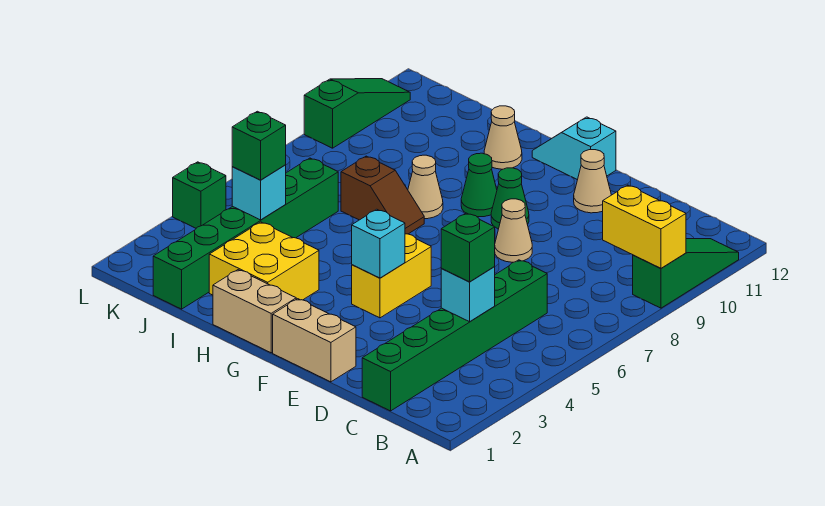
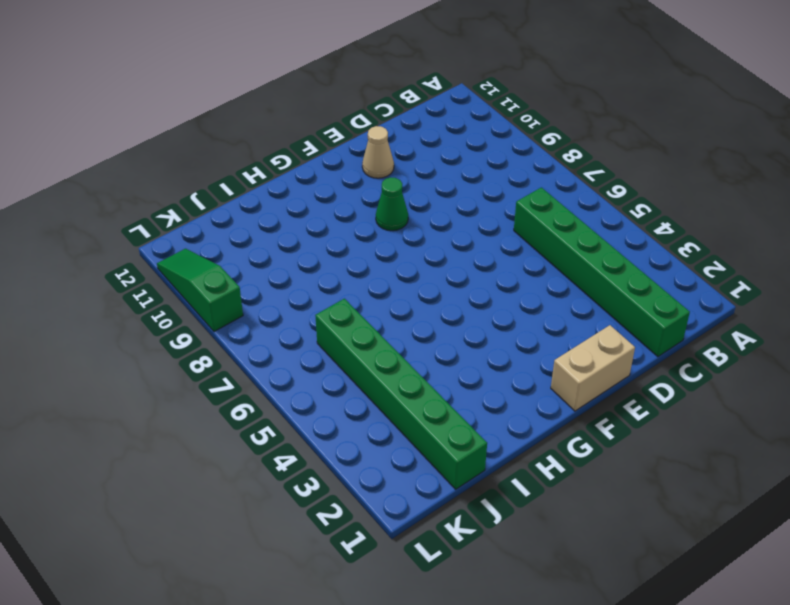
none -> green 1x3 slope [633,239,739,308]
none -> tan 1x1 cone [495,199,532,262]
none -> yellow 1x2 brick [352,234,431,318]

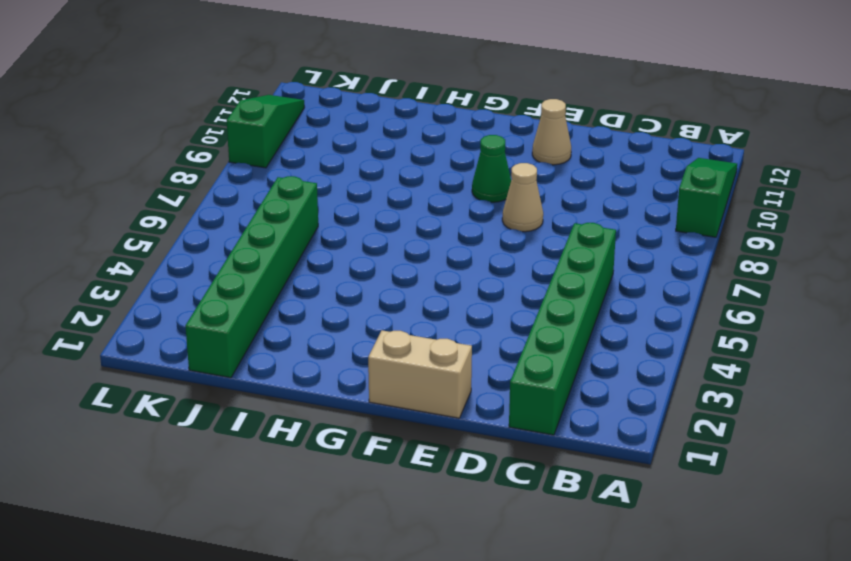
none -> yellow 1x2 brick [352,234,431,318]
none -> cyan 1x2 slope [532,117,616,180]
none -> tan 1x2 brick [213,270,296,353]

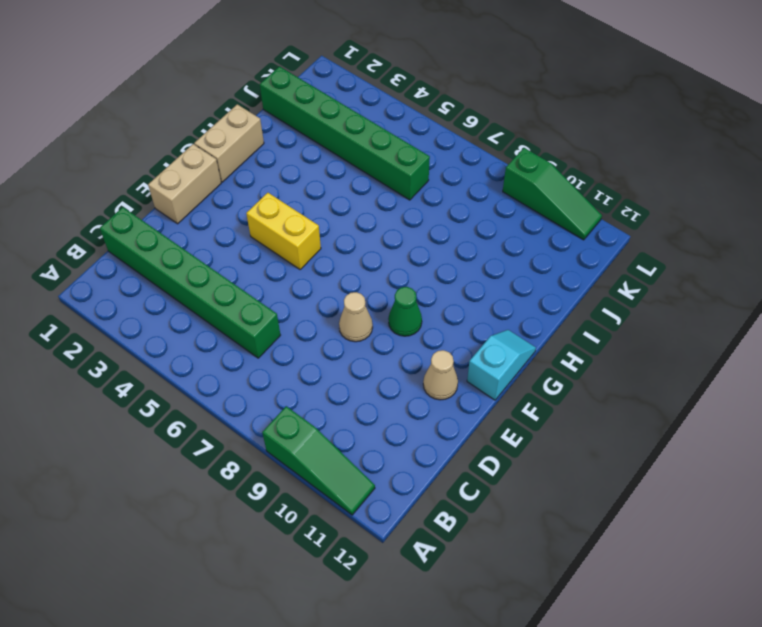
none -> green 1x1 cone [461,153,497,217]
none -> yellow 2x2 brick [209,222,319,300]
none -> brown 1x2 slope [341,156,424,234]

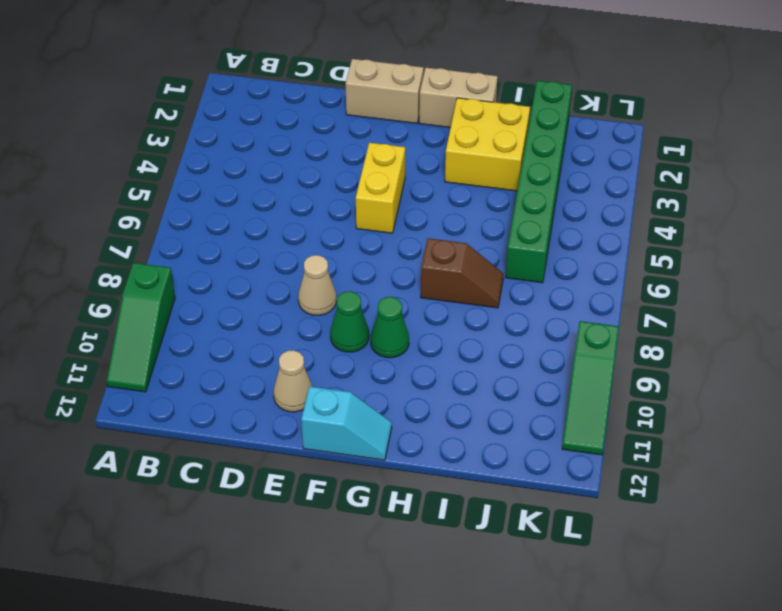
brown 1x2 slope [421,238,504,308] -> brown 1x2 slope turned to [341,156,424,234]
none -> green 1x6 brick [362,260,547,411]
none -> tan 1x1 cone [408,155,443,219]
none -> tan 1x1 cone [484,106,522,169]

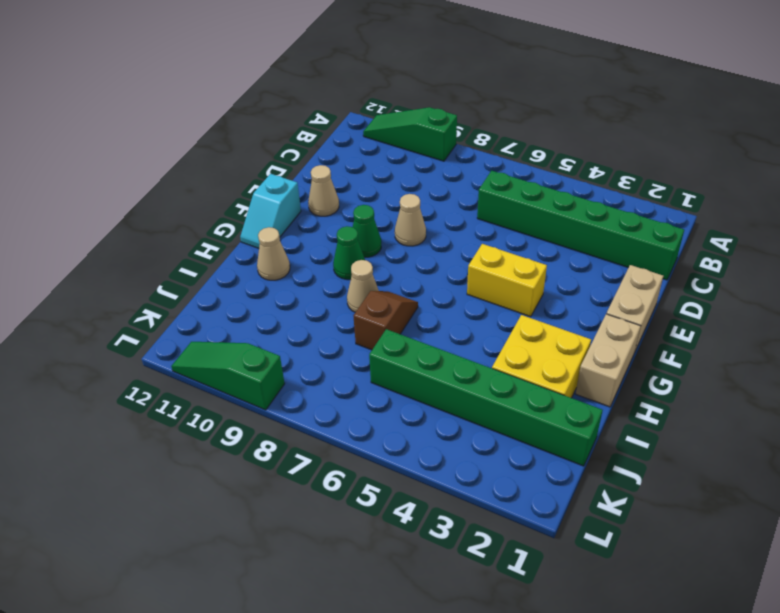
none -> green 1x1 brick [173,162,226,228]
none -> yellow 1x2 brick [603,185,686,268]
none -> cyan 1x1 brick [441,267,495,322]

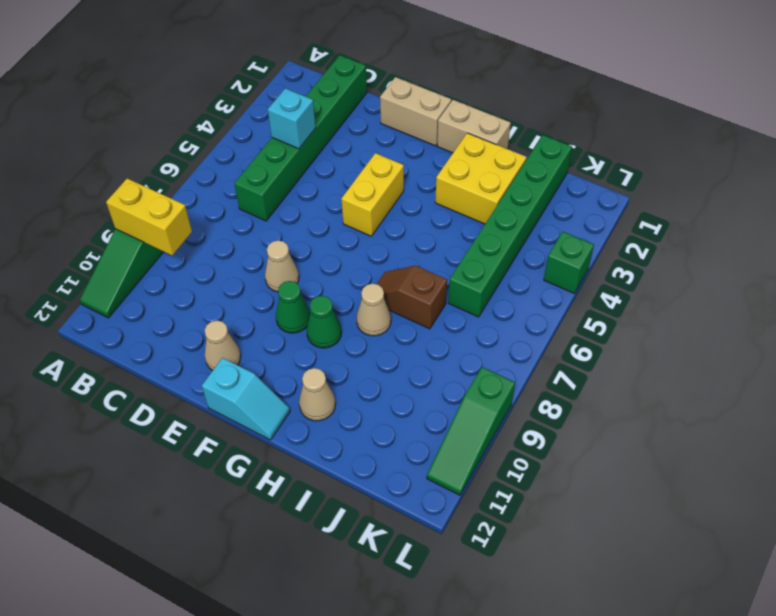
none -> cyan 1x1 brick [352,209,405,278]
none -> cyan 1x1 brick [232,165,286,220]
none -> green 1x1 brick [441,213,495,282]

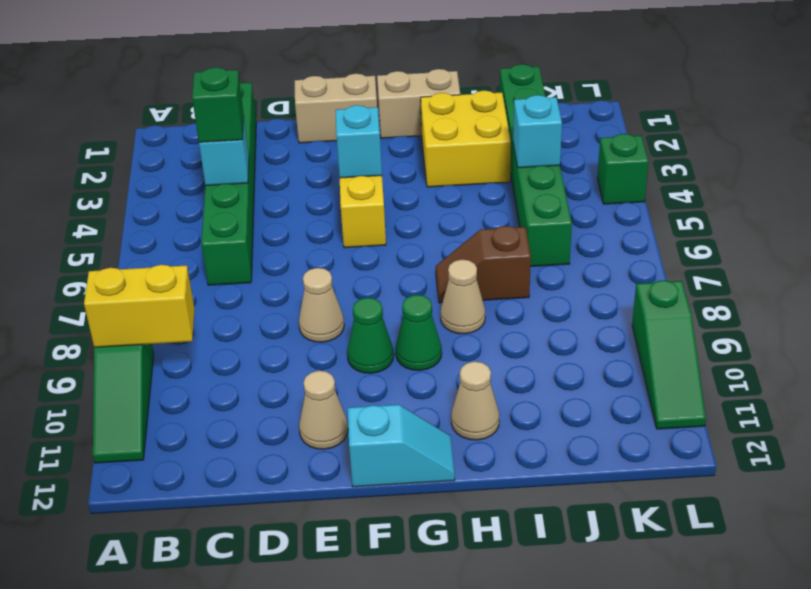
none -> green 1x1 brick [232,111,286,180]

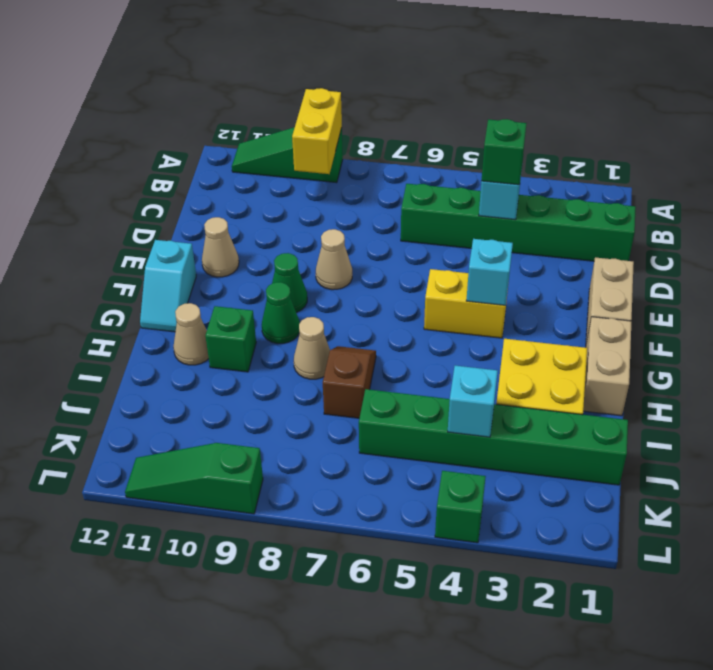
green 1x1 brick [205,306,256,372] -> green 1x1 brick moved to [232,111,286,180]

